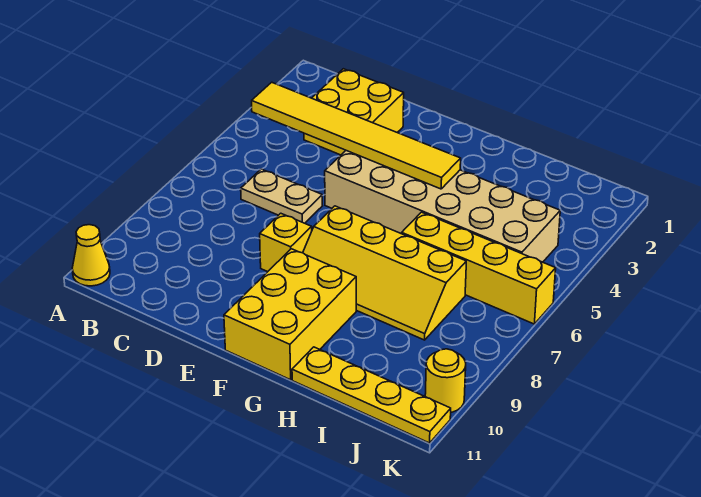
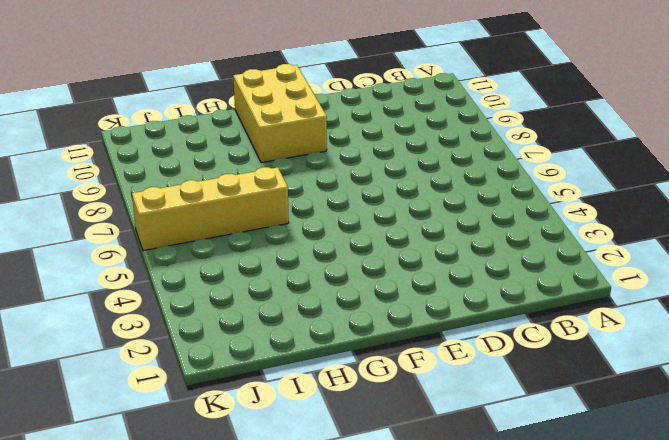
none -> yellow 1x1 cone [72,225,110,286]
none -> yellow 2x2 brick [304,69,404,155]

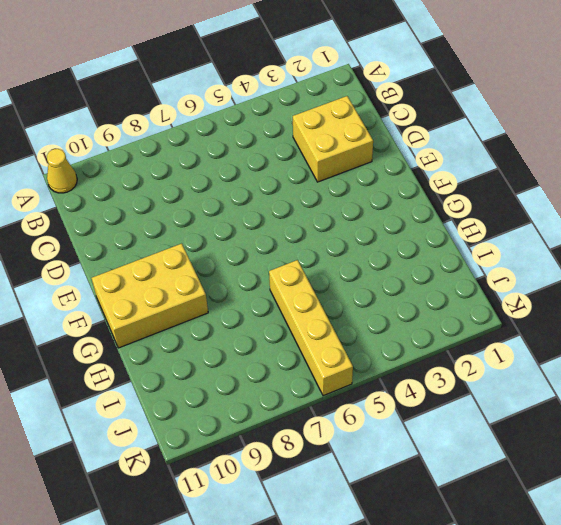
none -> tan 1x2 plate [241,169,322,223]
none -> tan 2x6 brick [325,151,560,262]

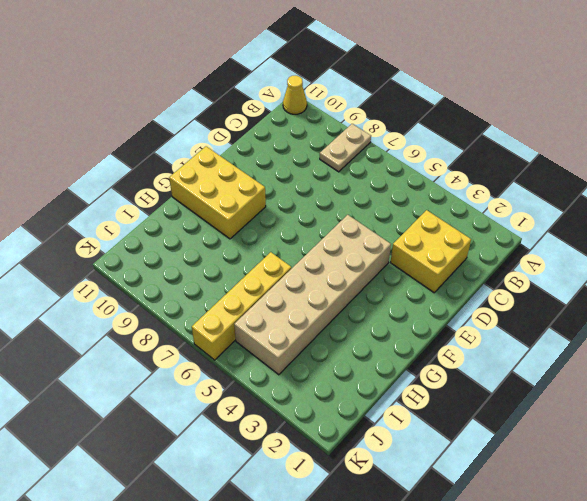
tan 1x2 plate [320,124,371,172] -> tan 1x2 plate moved to [241,169,322,223]
none -> yellow 1x1 brick [260,213,312,272]
none -> yellow 2x4 slope [303,206,466,340]

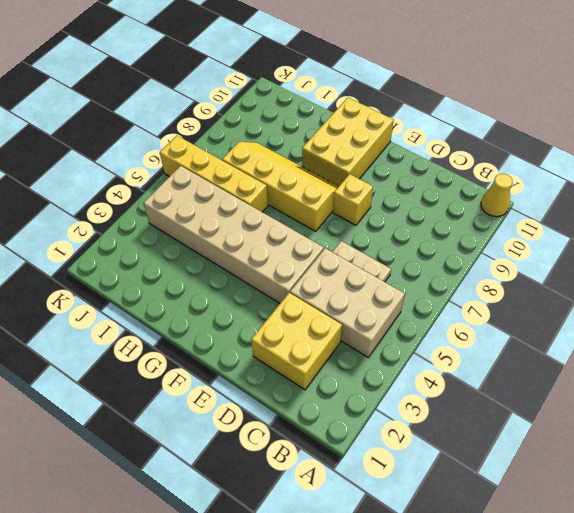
tan 2x3 brick [290,248,405,358] -> none
none -> yellow 1x4 plate [292,347,451,443]
none -> yellow 1x1 round brick [425,349,466,412]

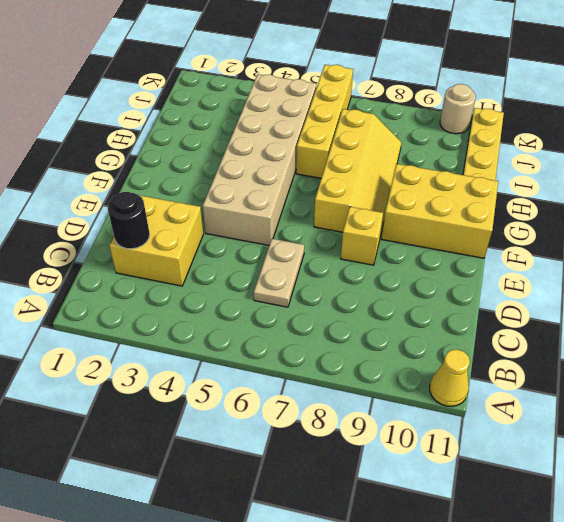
black 1x1 round brick [108,192,150,249] -> none
tan 1x1 round brick [440,84,476,134] -> yellow 1x1 round brick [425,349,466,412]
none -> yellow 1x6 tile [252,82,461,189]

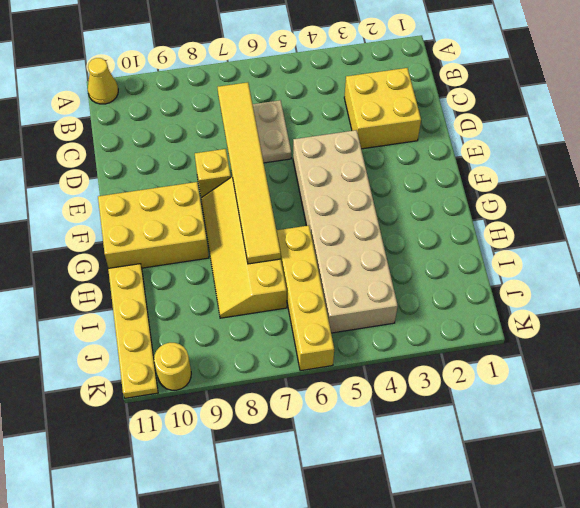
yellow 1x6 tile [218,82,281,264] -> yellow 1x6 tile moved to [252,82,461,189]

